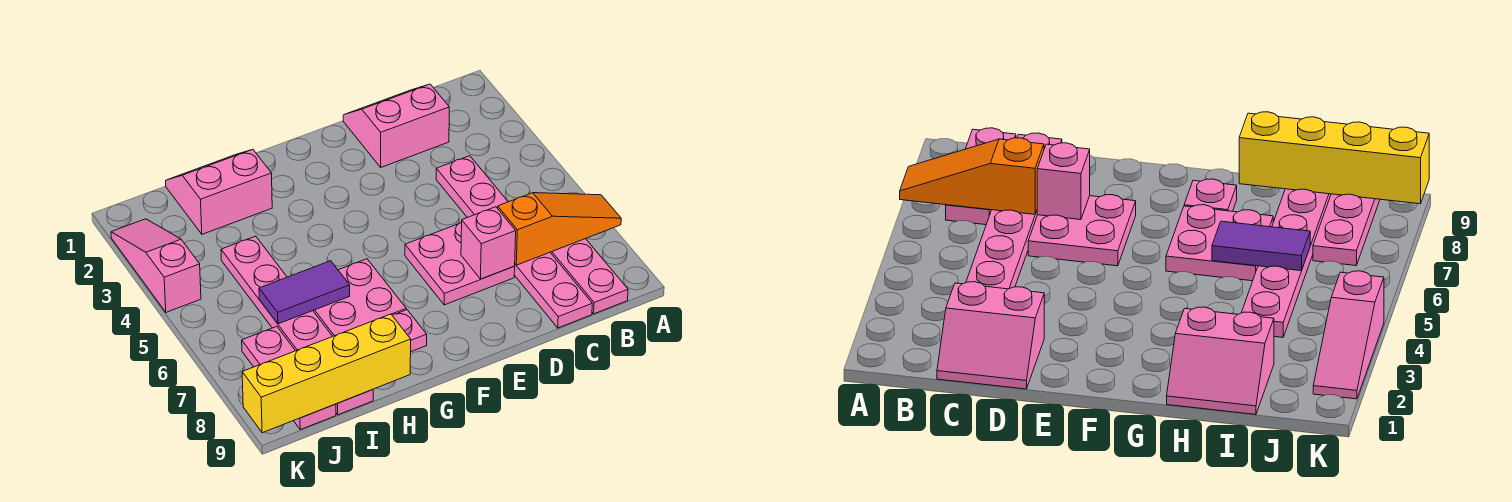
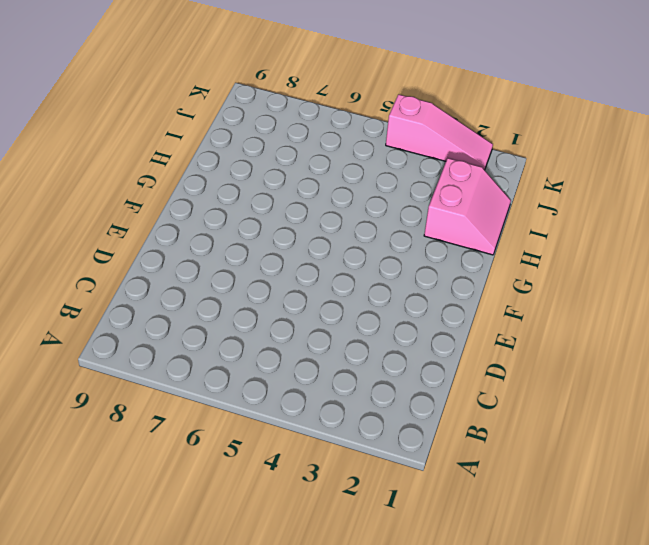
none -> pink 1x3 plate [550,239,628,314]
none -> pink 2x2 slope [343,84,449,167]
none -> pink 1x6 plate [436,156,592,328]

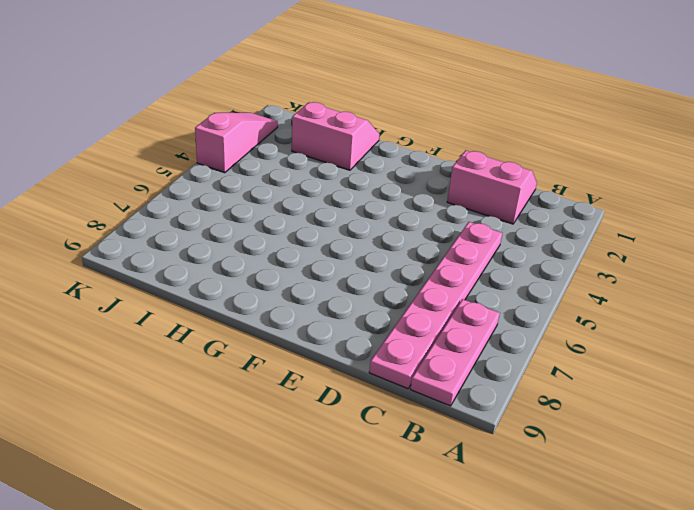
none -> pink 2x2 plate [405,222,515,305]
none -> pink 2x2 plate [313,259,406,336]
none -> pink 1x1 plate [392,310,427,352]

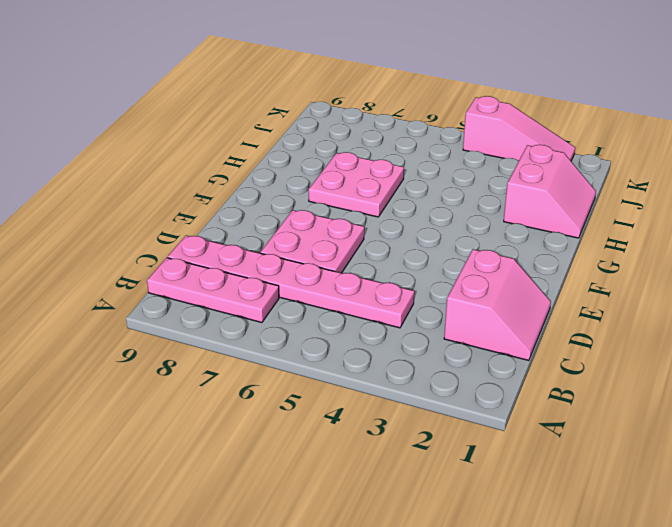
none -> pink 1x1 plate [392,310,427,352]
none -> pink 1x6 plate [221,236,373,415]
none -> pink 1x3 plate [242,327,336,430]

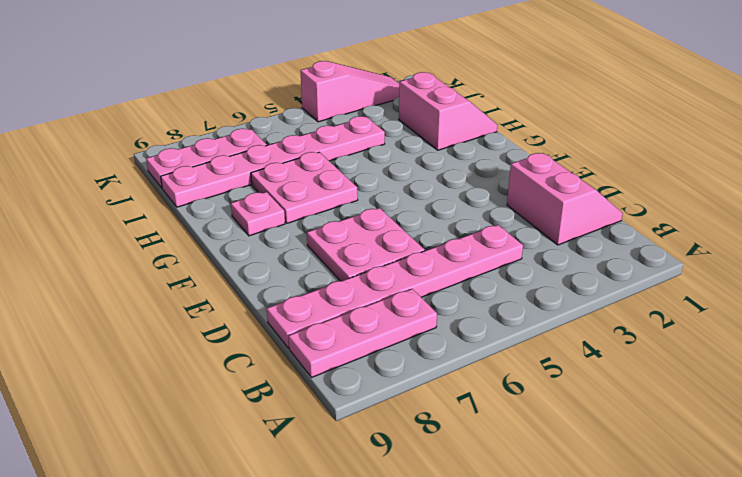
none -> orange 1x3 slope [498,193,621,265]
none -> pink 1x1 brick [461,207,516,279]
none -> purple 1x2 tile [259,261,350,324]

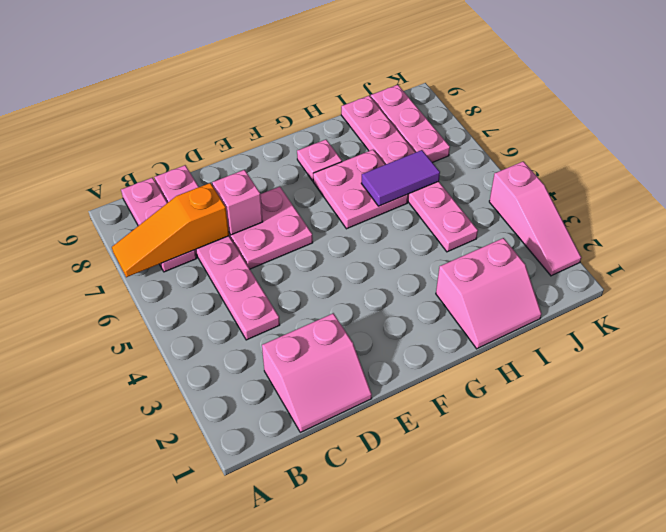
none -> yellow 1x4 brick [242,314,411,433]

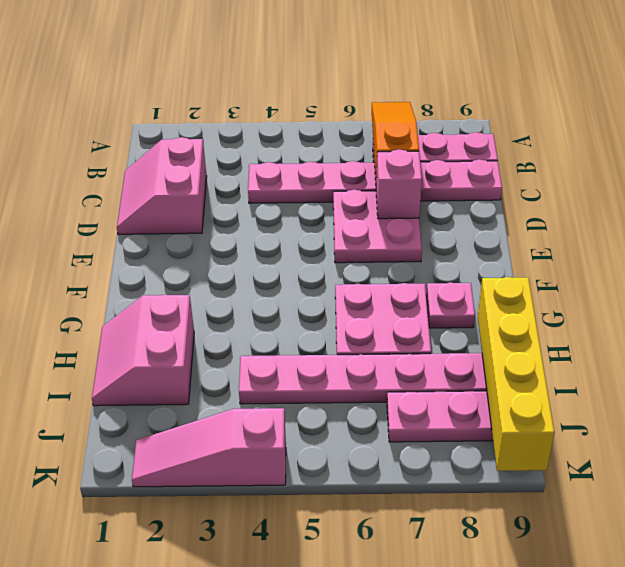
none -> purple 1x2 tile [259,261,350,324]

